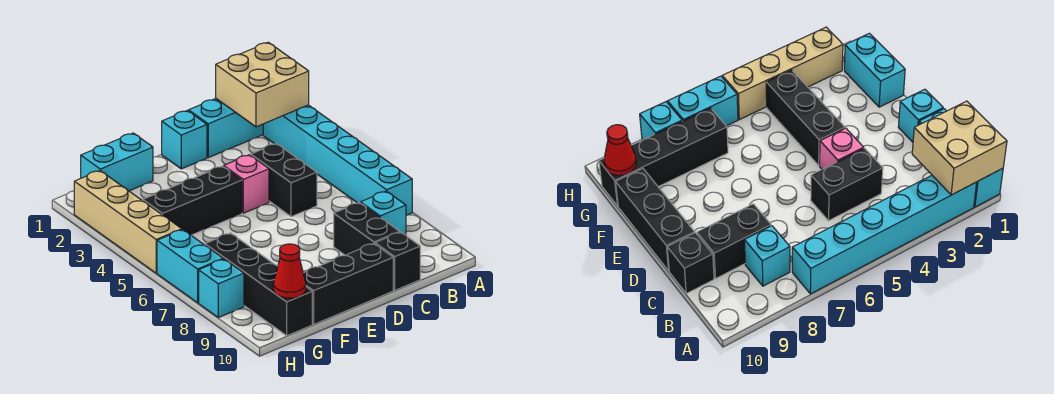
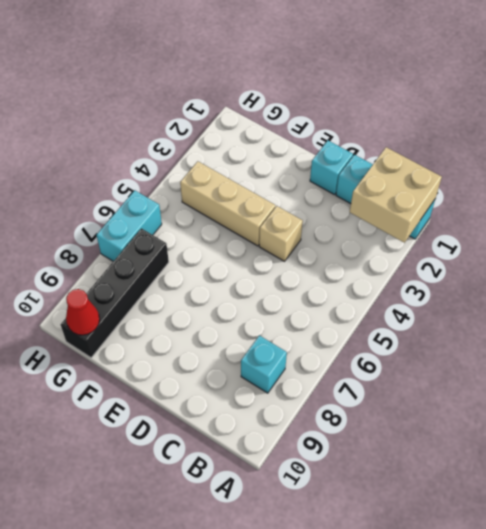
tan 1x1 brick [259,206,303,261] -> pink 1x1 brick [224,155,269,213]
tan 1x3 brick [180,161,275,246] -> black 1x3 brick [143,166,242,235]
none -> cyan 1x6 brick [263,105,412,215]
none -> black 1x2 brick [251,143,317,217]
none -> black 1x2 brick [334,203,400,255]

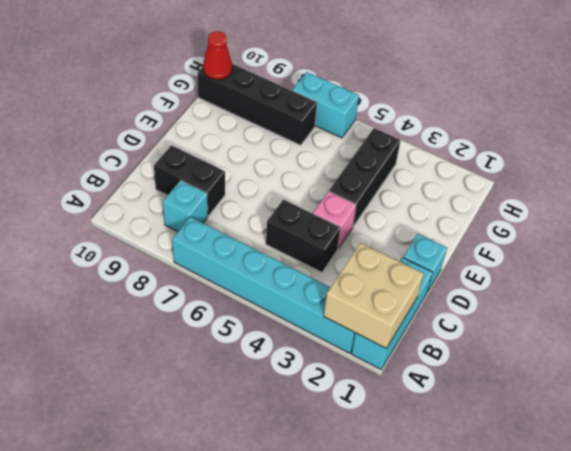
none -> black 1x1 brick [375,232,420,290]
none -> black 1x3 brick [303,243,393,324]
none -> cyan 1x2 brick [81,133,153,191]

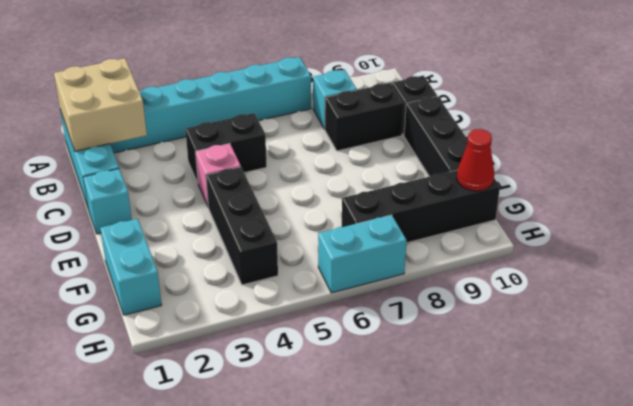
none -> tan 1x4 brick [74,171,182,273]
none -> cyan 1x1 brick [199,259,244,317]

